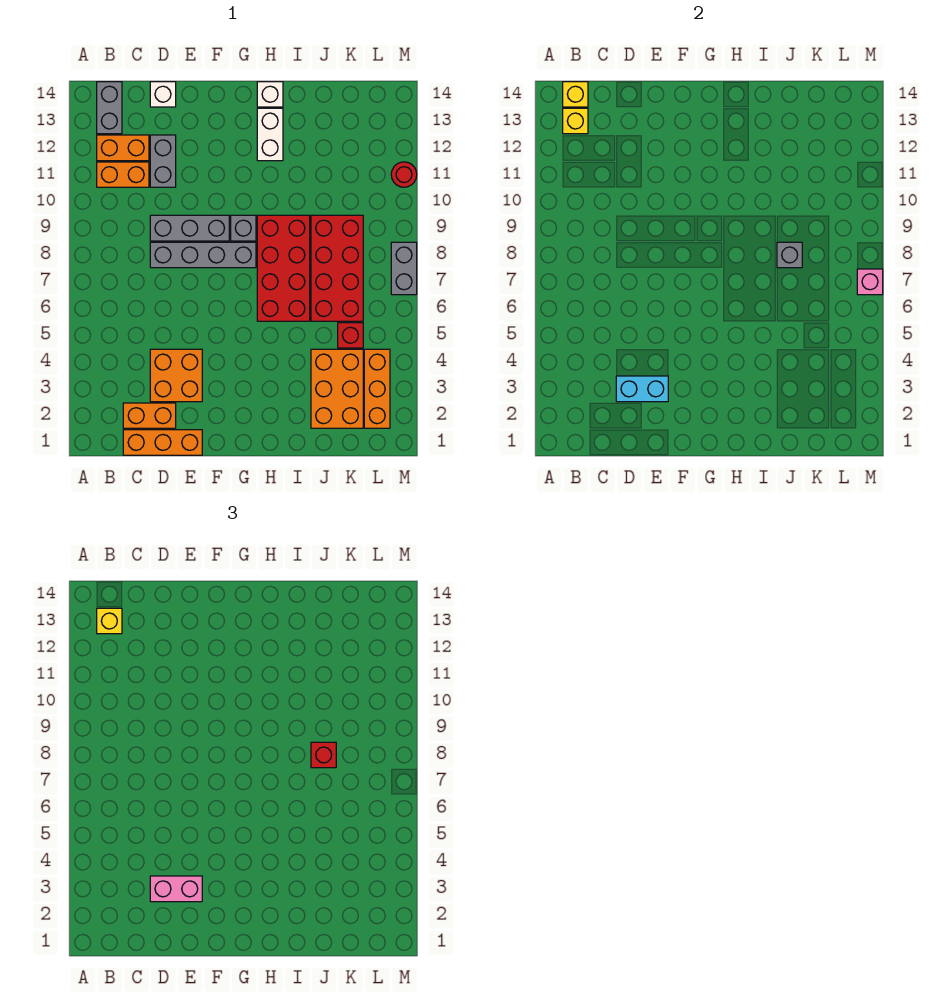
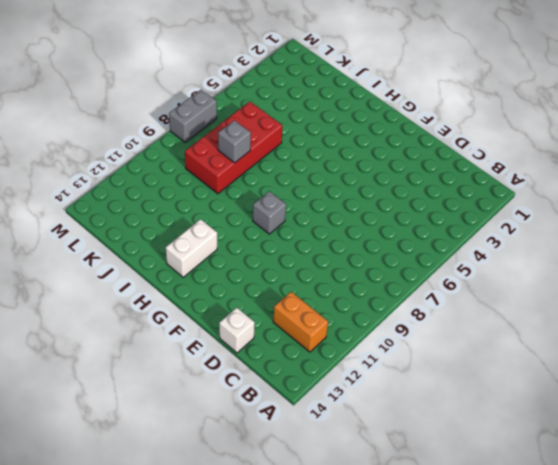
none -> orange 1x2 brick [97,162,149,187]
none -> grey 1x2 brick [97,82,122,134]
none -> orange 1x3 brick [123,430,202,455]

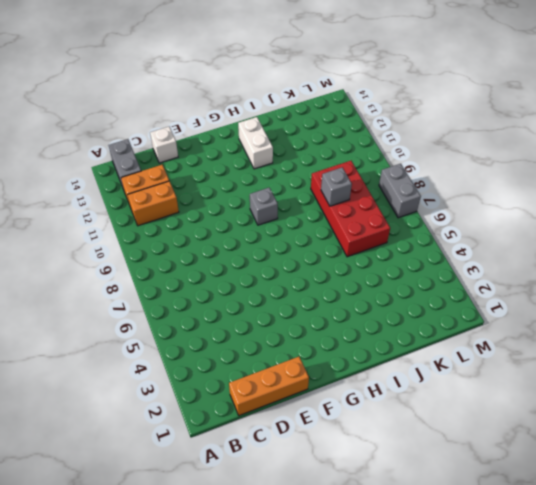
none -> orange 1x2 brick [123,403,176,428]
none -> orange 2x2 brick [150,349,202,402]
none -> grey 1x4 brick [150,242,256,268]

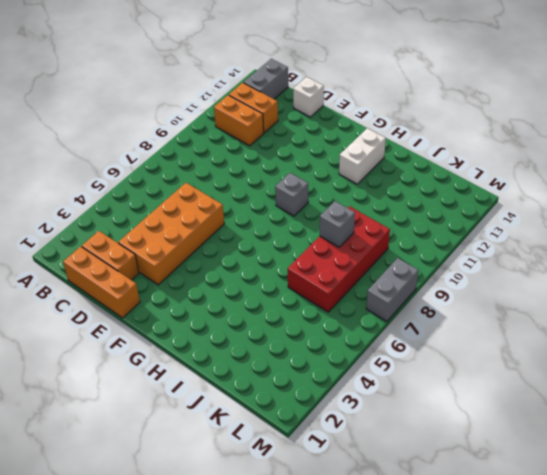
orange 2x4 brick [118,183,224,285] -> orange 2x2 brick [150,349,202,402]
none -> grey 1x4 brick [150,242,256,268]
none -> grey 1x3 brick [150,215,229,241]
none -> grey 1x2 brick [150,135,176,187]

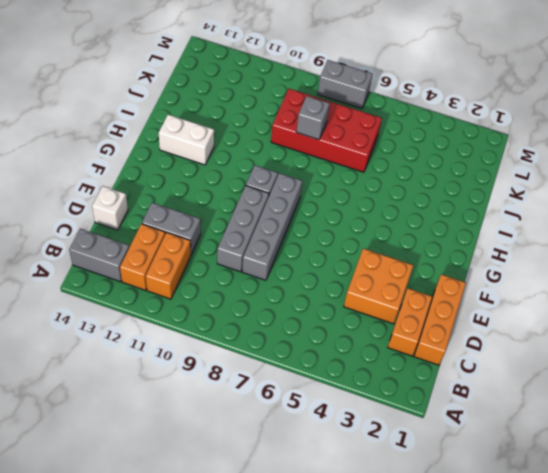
none -> red 2x4 brick [257,215,310,321]
none -> white 1x1 brick [257,82,283,107]
none -> orange 2x3 brick [311,349,363,428]

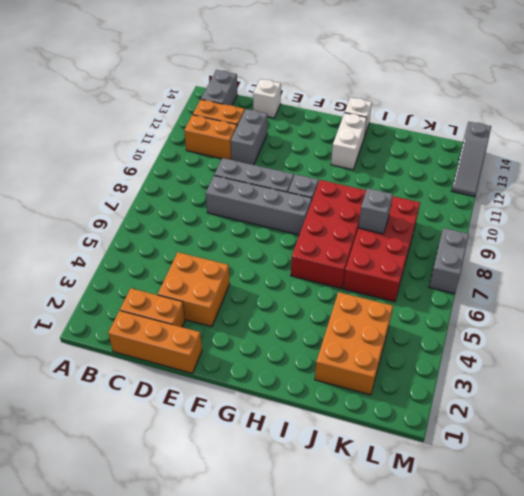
grey 1x3 slope [452,122,491,197] -> none
none -> red 1x1 brick [338,323,363,348]
none -> orange 1x3 brick [364,349,390,428]
none -> red 1x1 round brick [391,162,417,187]

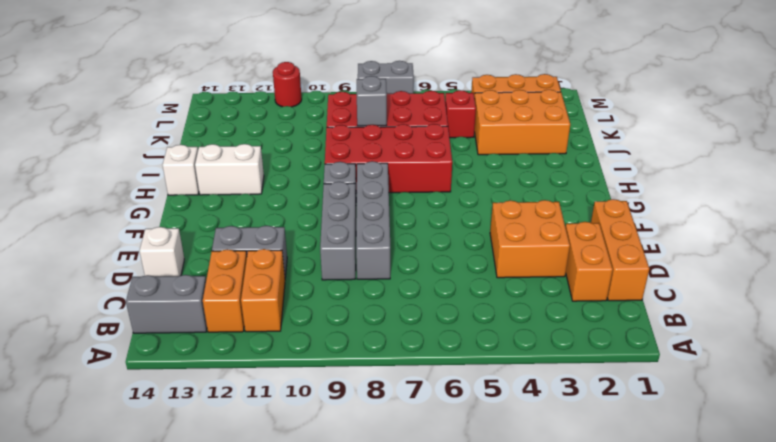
none -> yellow 1x1 brick [563,108,588,134]
none -> yellow 1x1 brick [563,82,588,107]
none -> cyan 1x2 brick [616,376,668,402]

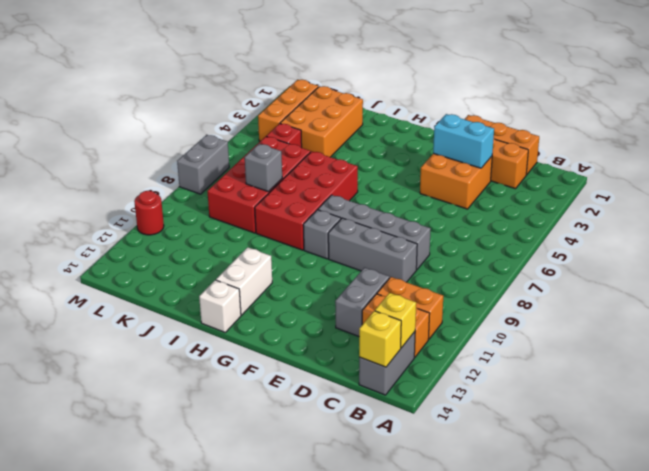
none -> white 1x1 brick [150,82,176,107]
none -> pink 1x1 brick [857,269,883,295]
none -> yellow 1x1 brick [97,608,122,634]

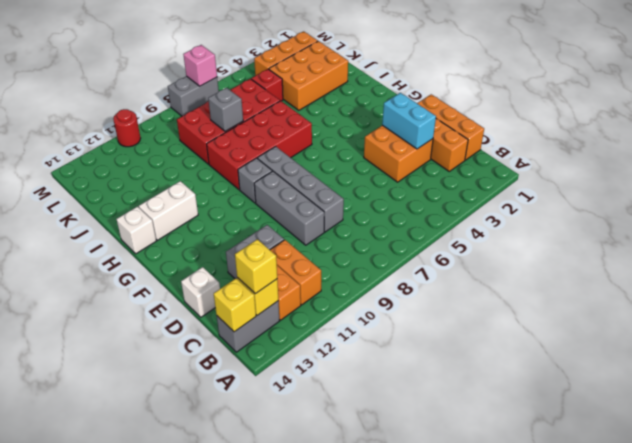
none -> pink 1x2 brick [150,876,202,902]
none -> red 1x1 brick [311,742,336,768]

